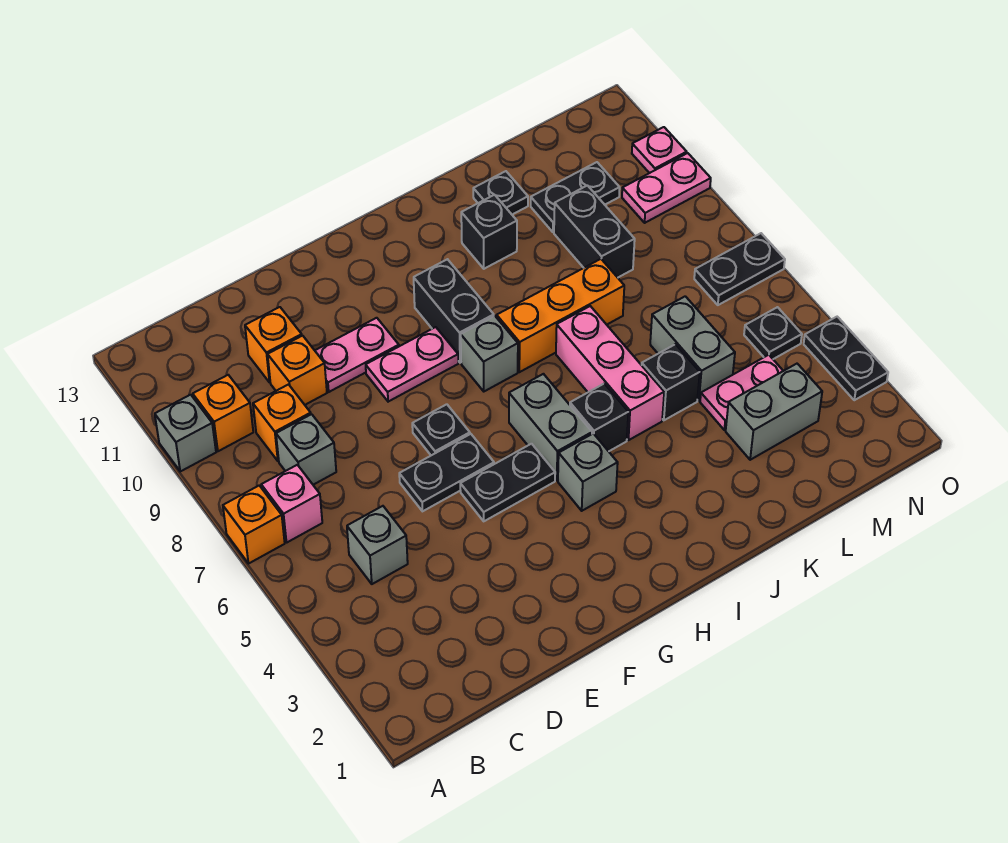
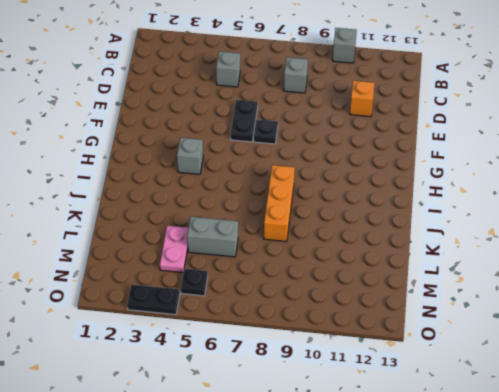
none -> orange 1x1 brick [223,486,285,564]
none -> pink 1x1 brick [261,465,322,542]
none -> orange 1x1 brick [193,375,253,451]
none -> orange 1x1 brick [253,385,311,461]

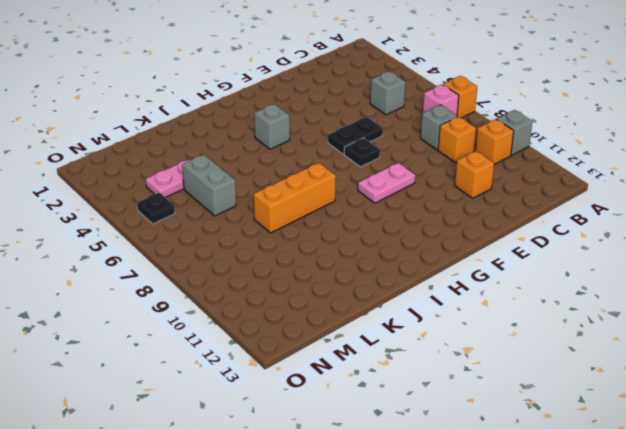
none -> orange 1x1 brick [268,336,327,405]
none -> pink 1x2 plate [315,318,399,392]
none -> black 1x2 plate [460,444,555,521]
none -> grey 1x2 brick [509,374,592,480]

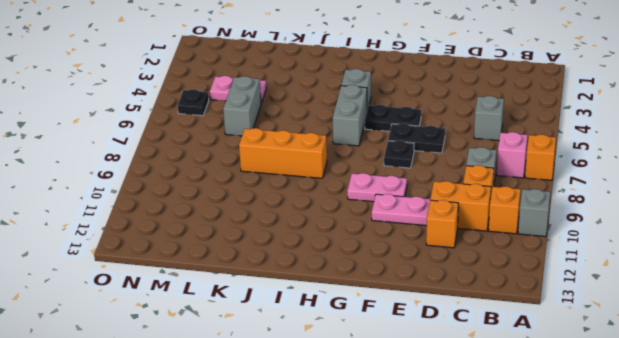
orange 1x2 brick [430,181,491,231] -> orange 1x1 brick [268,336,327,405]
none -> grey 1x1 brick [461,316,518,391]
none -> black 1x2 brick [414,259,494,363]
none -> black 1x1 brick [570,384,628,451]
none -> pink 1x3 brick [556,306,664,440]

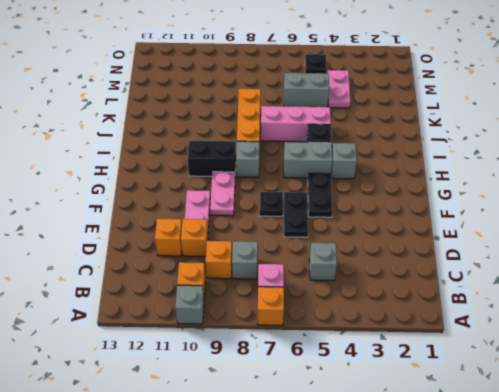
none -> black 1x1 brick [461,195,517,269]
none -> black 1x1 brick [642,344,700,420]
none -> black 1x1 plate [473,171,528,215]
none -> grey 1x2 brick [726,364,822,460]

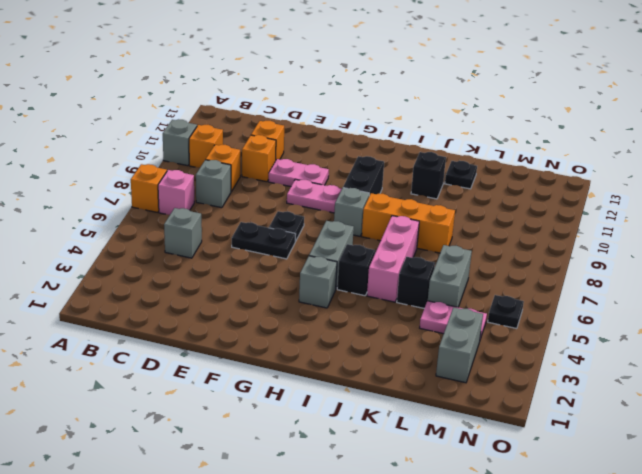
grey 1x2 brick [436,307,483,383] -> grey 1x2 brick turned to [726,364,822,460]
none -> black 1x2 plate [460,444,555,521]
none -> black 1x2 brick [554,186,635,278]
none -> black 1x2 plate [531,162,620,232]
none -> black 1x2 plate [694,233,785,305]

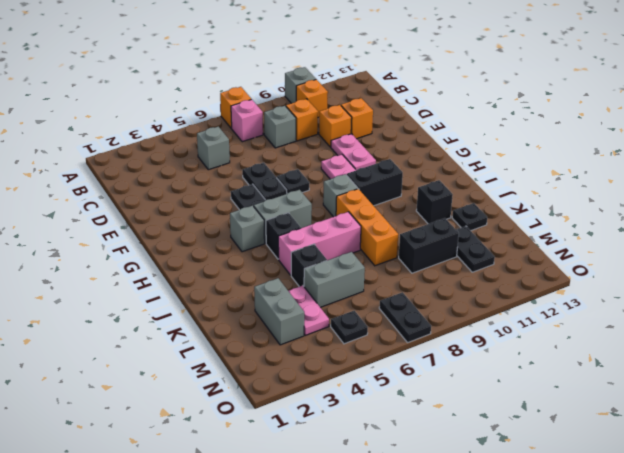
none -> pink 1x2 plate [622,153,711,223]
none -> black 1x2 plate [804,317,888,400]
none -> pink 1x1 plate [632,127,687,173]

